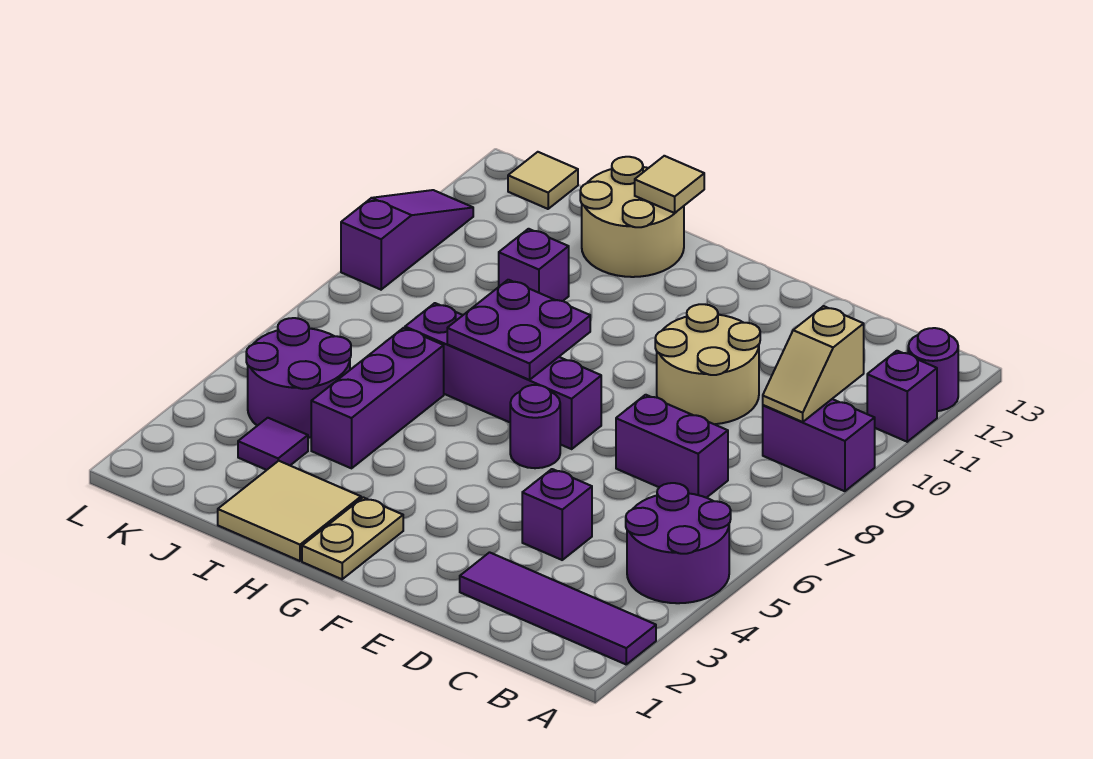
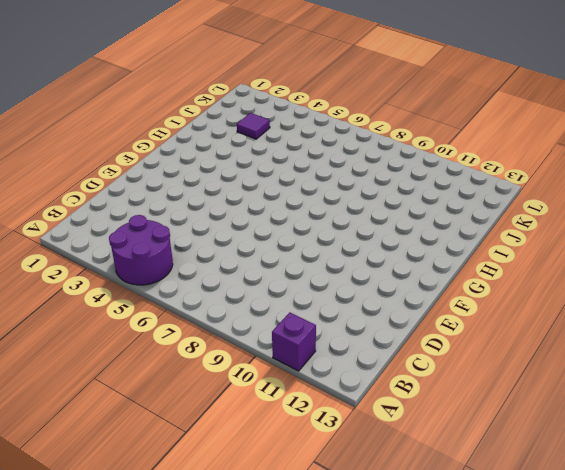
none -> purple 1x4 tile [460,552,656,664]
none -> purple 1x2 brick [763,399,875,491]
none -> purple 1x1 round brick [908,328,958,411]

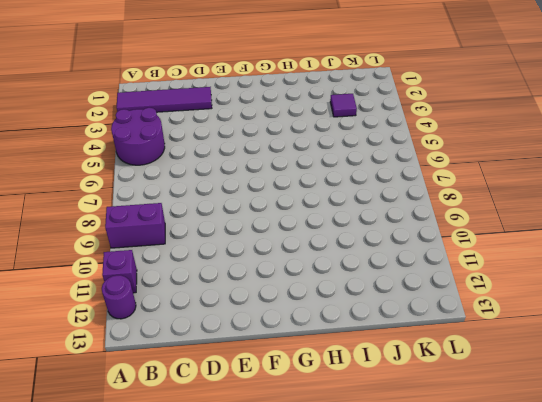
none -> purple 1x2 brick [616,395,728,498]
none -> purple 1x1 brick [522,469,592,560]
none -> tan 2x2 round brick [655,304,760,424]

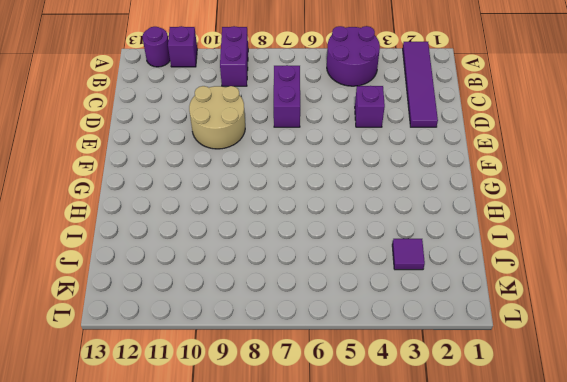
none -> purple 1x1 round brick [510,385,560,468]
none -> purple 1x4 brick [405,303,601,449]
none -> tan 1x2 plate [302,497,403,579]

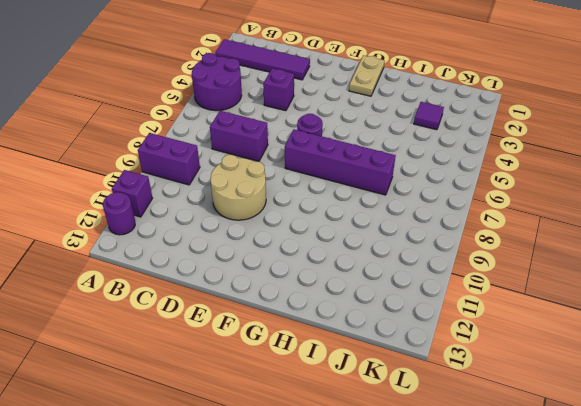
none -> tan 2x2 tile [218,461,361,561]
none -> tan 2x2 round brick [580,157,684,277]
none -> purple 1x3 brick [311,328,444,468]

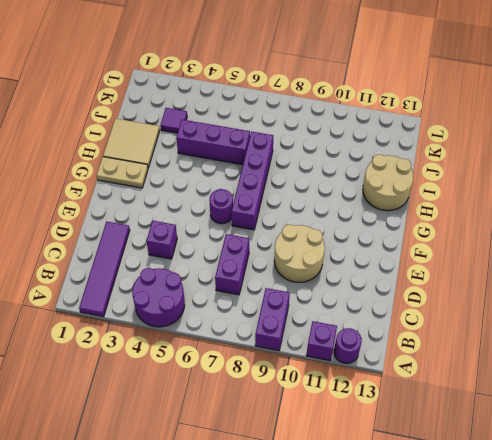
none -> purple 1x1 brick [499,229,569,301]
none -> purple 2x2 round brick [246,318,351,438]
none -> tan 1x1 tile [508,152,578,209]

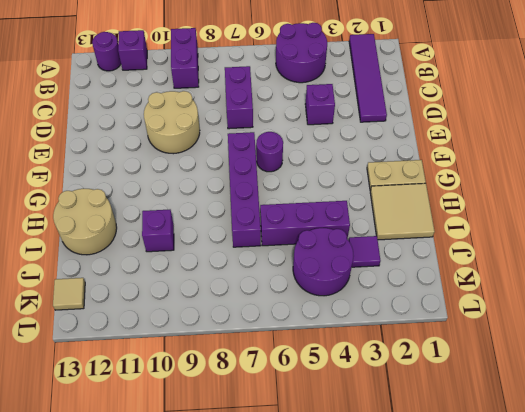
none -> purple 1x3 slope [341,190,473,290]
none -> tan 1x2 slope [763,306,864,422]
none -> purple 2x2 plate [447,280,590,380]

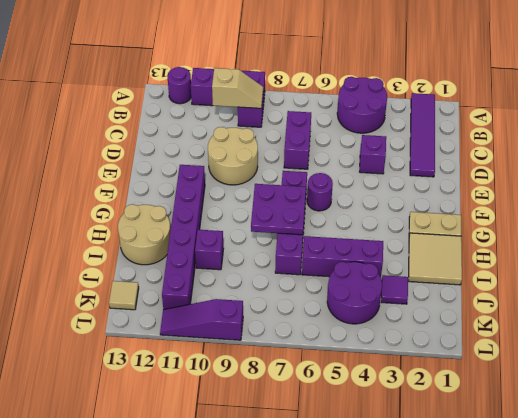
purple 1x6 brick [162,165,205,310] -> none
none -> tan 1x1 tile [635,156,704,213]

